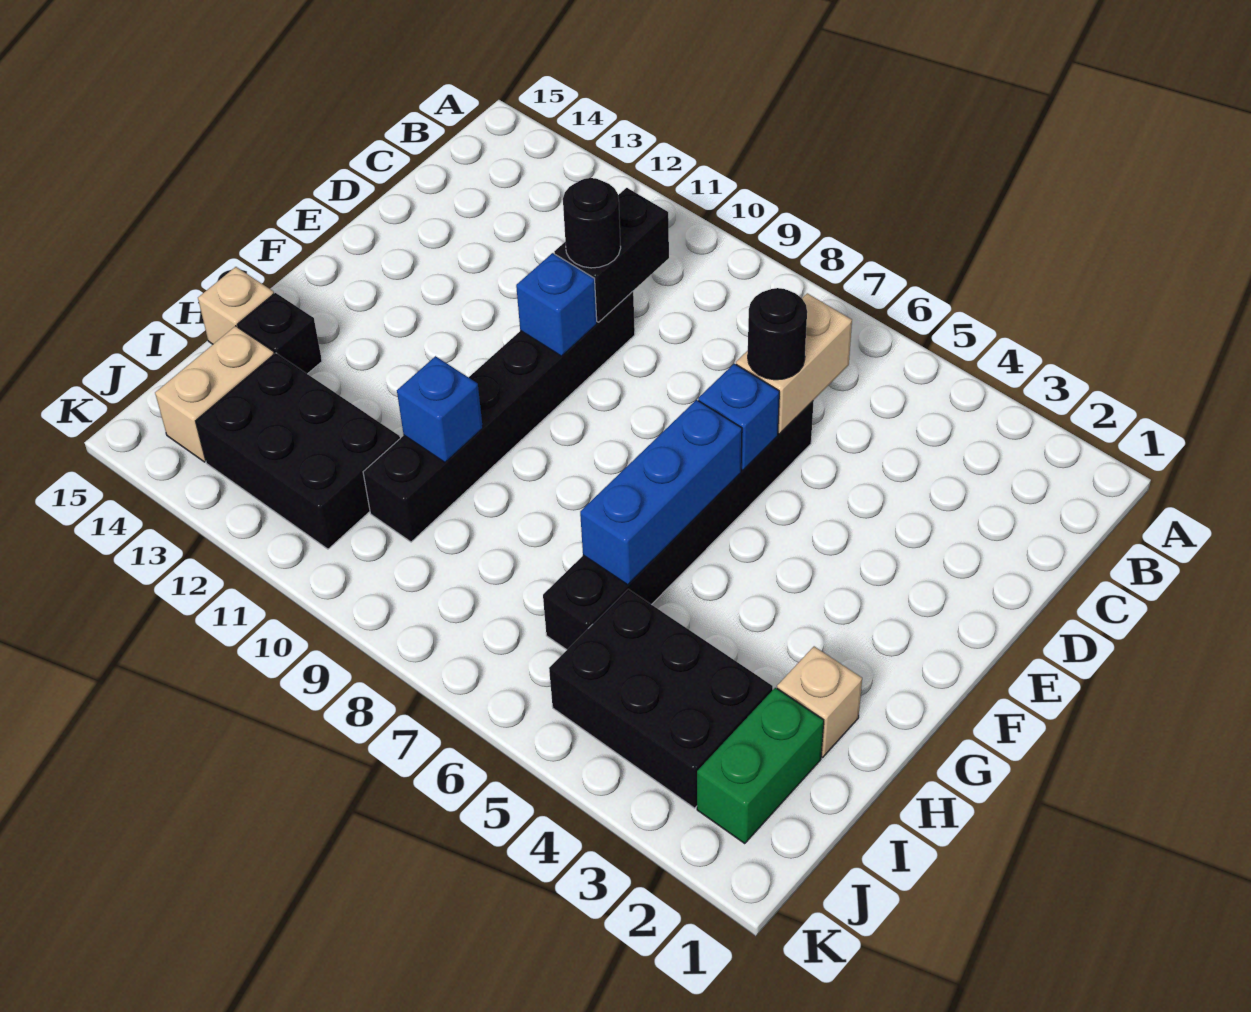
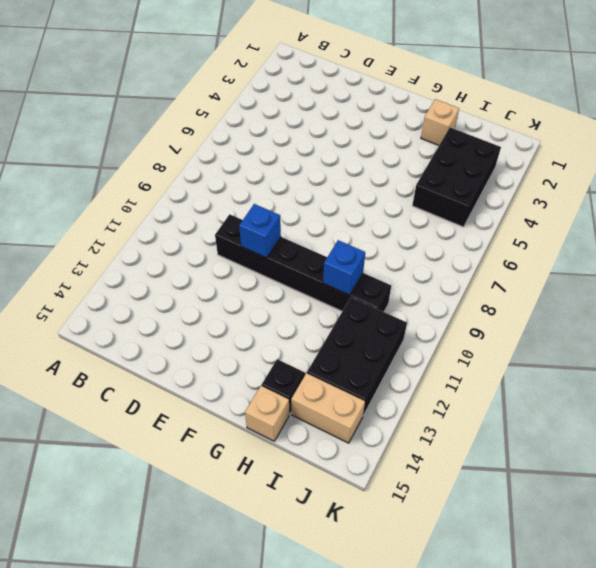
none -> black 1x6 brick [543,401,814,650]
none -> green 1x2 brick [697,688,824,844]
none -> tan 1x2 brick [736,293,852,434]

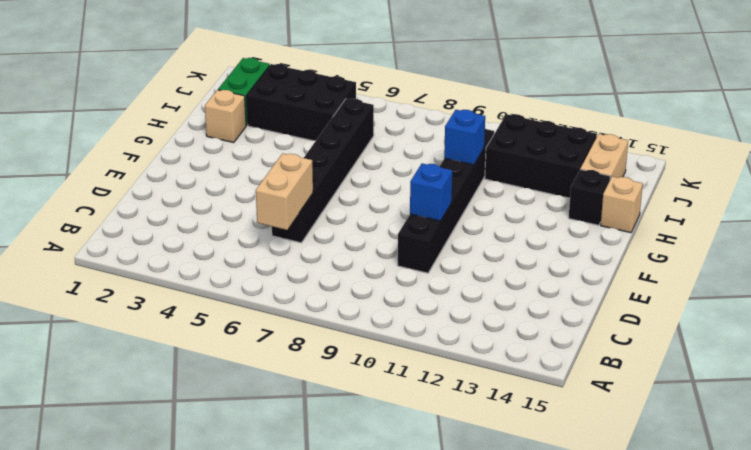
none -> black 1x2 brick [554,188,669,322]
none -> blue 1x1 brick [698,364,779,470]
none -> blue 1x3 brick [580,400,742,585]

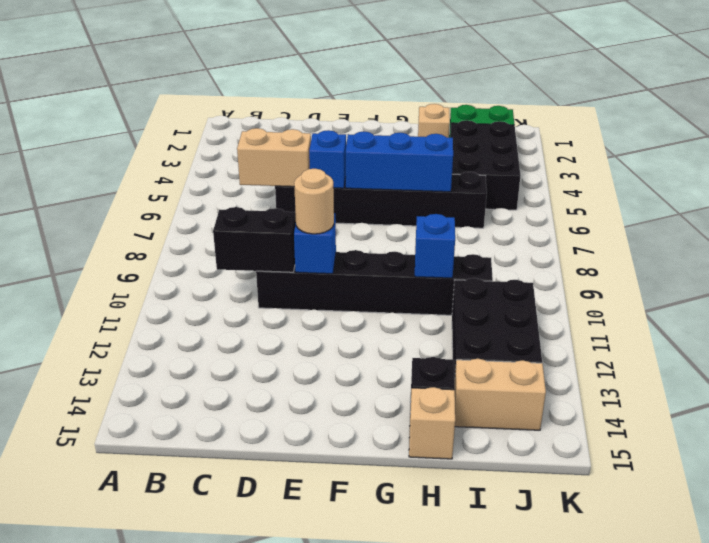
tan 1x1 round brick [294,169,334,234] -> none
none -> black 1x1 round brick [748,288,807,380]
none -> black 1x1 round brick [563,178,621,268]

